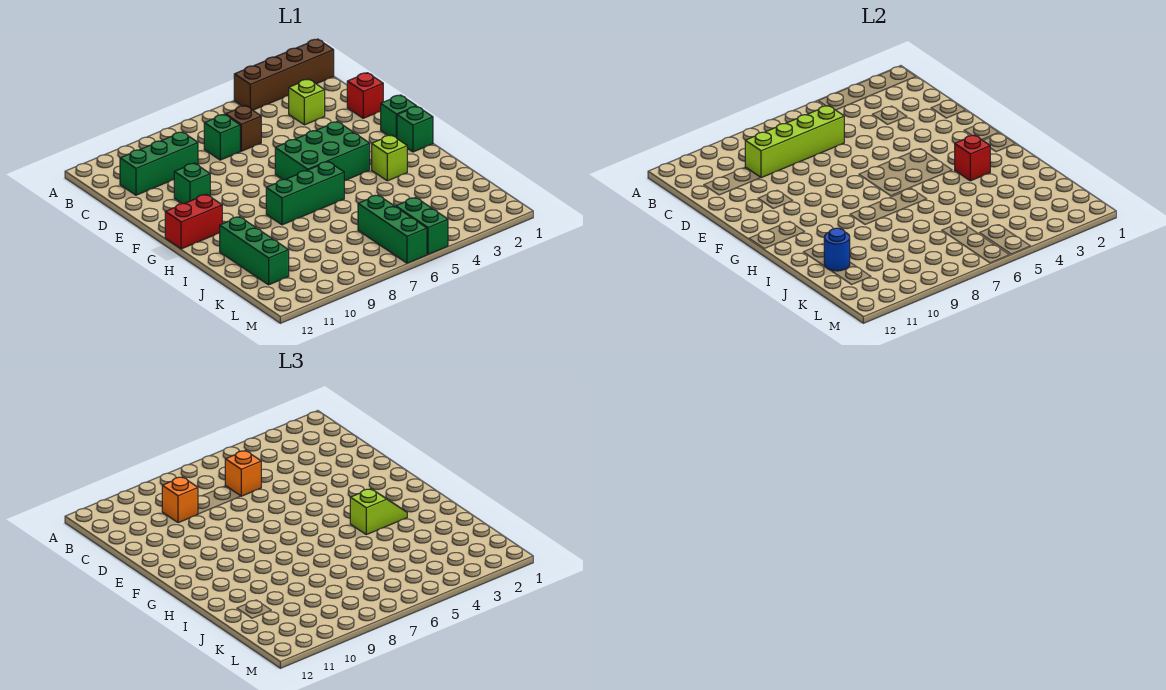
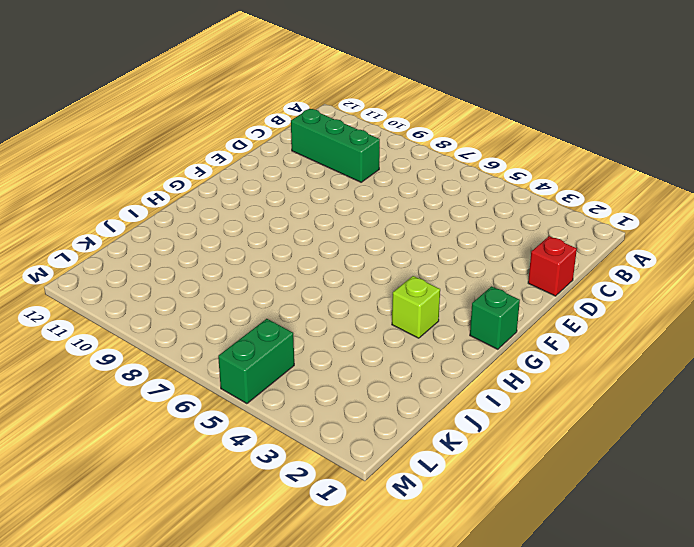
none -> brown 1x4 brick [234,39,334,110]
none -> lime 1x1 brick [288,79,325,125]
none -> brown 1x1 brick [225,106,261,151]

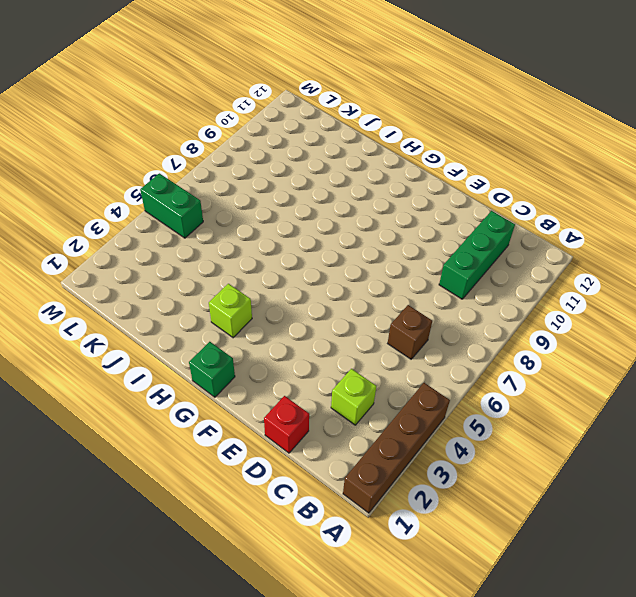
none -> green 1x1 brick [204,114,240,160]
none -> green 1x1 brick [174,163,210,204]
none -> green 1x1 brick [380,95,416,138]

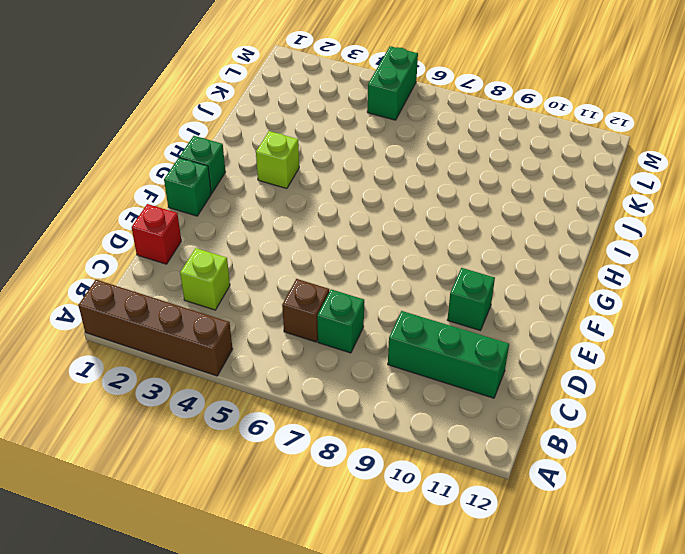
none -> green 2x3 brick [275,121,370,181]
none -> red 1x2 brick [165,194,222,249]
none -> green 1x3 brick [266,162,344,225]

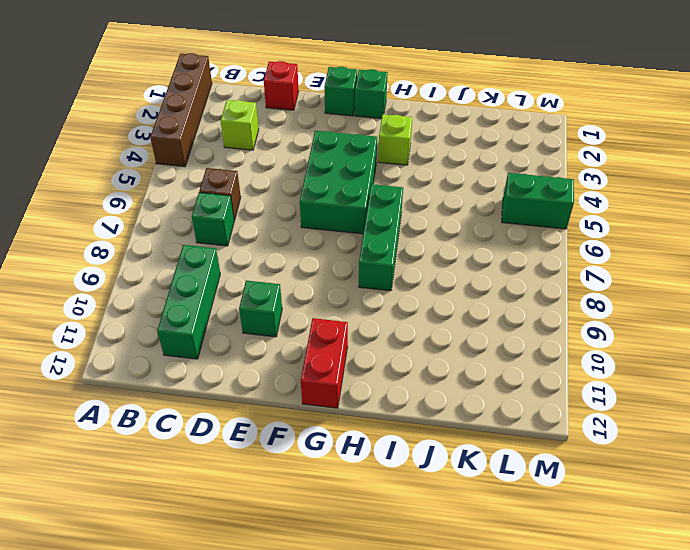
none -> green 1x3 brick [220,217,289,285]
none -> green 1x3 brick [358,195,427,263]
none -> lime 1x4 brick [745,106,844,178]

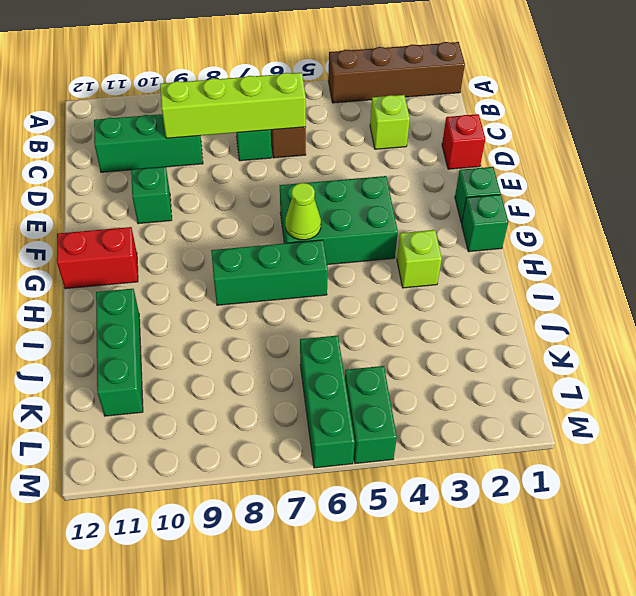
lime 1x1 cone [285,183,321,240] -> none
none -> red 1x1 brick [955,135,990,181]
none -> blue 1x1 round brick [824,228,850,271]
none -> orange 1x1 brick [225,451,261,496]

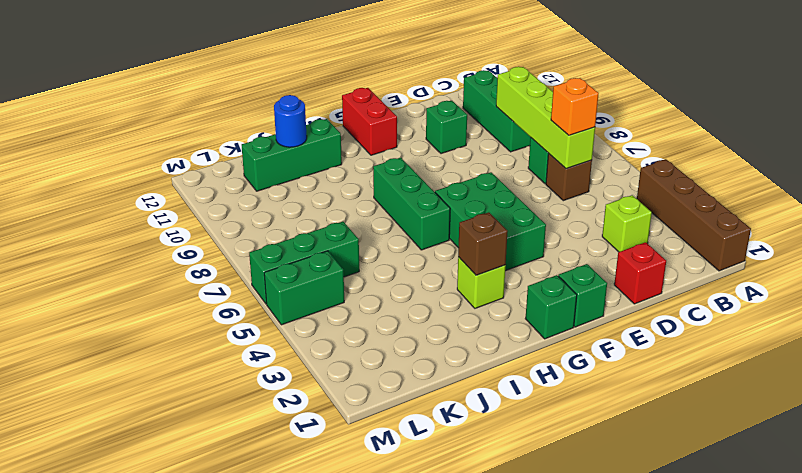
brown 1x1 brick [458,212,508,275] -> red 1x1 brick [955,135,990,181]
none -> orange 1x1 brick [162,477,198,523]
none -> lime 1x2 slope [350,489,407,535]

